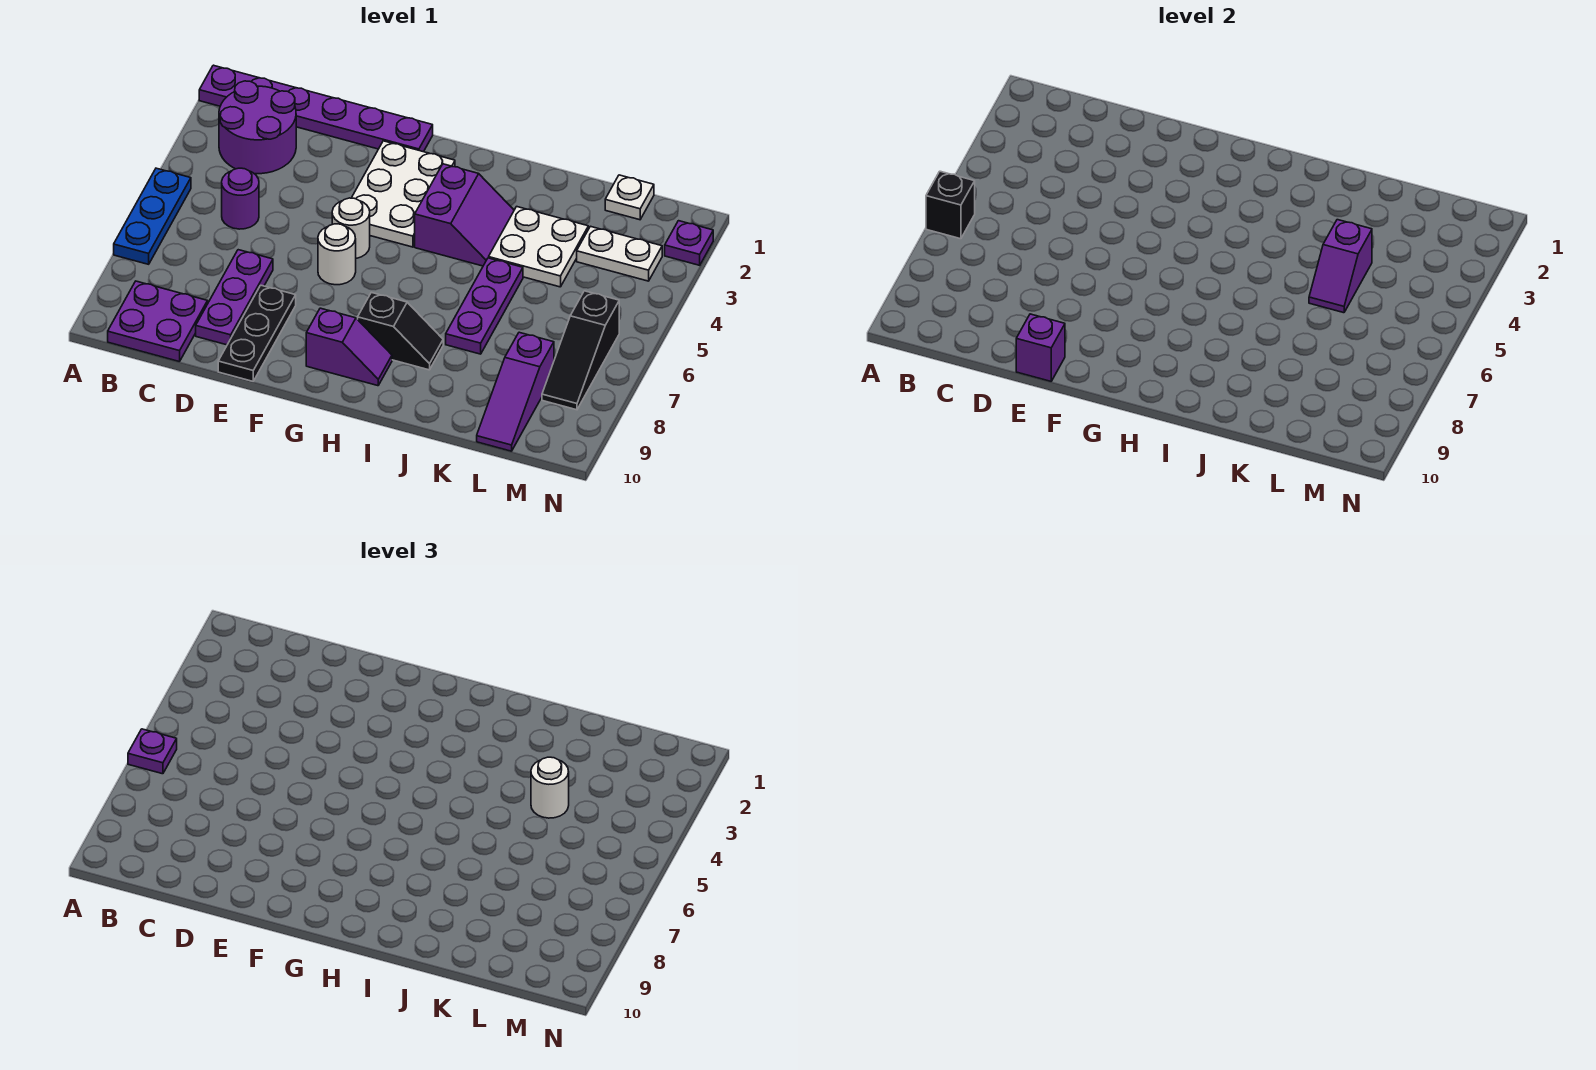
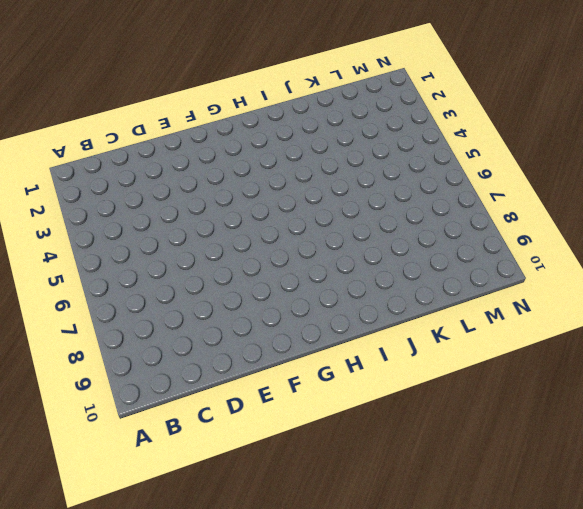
none -> purple 1x6 plate [199,65,433,152]
none -> blue 1x3 plate [114,168,191,264]
none -> purple 2x2 round brick [219,81,296,174]

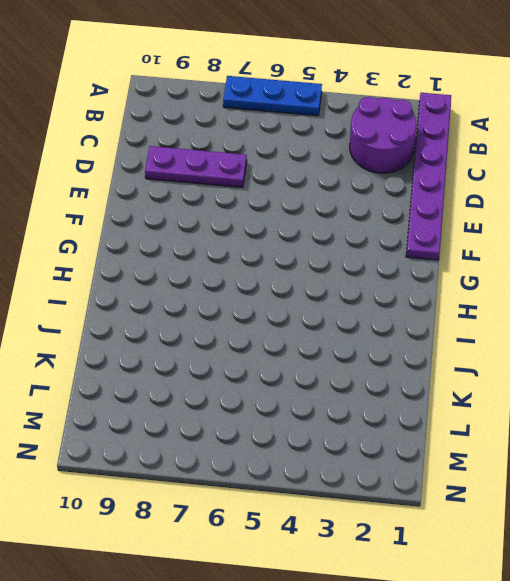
none -> purple 2x2 plate [108,281,208,362]
none -> purple 1x1 round brick [222,168,259,229]
none -> black 1x3 plate [218,285,296,381]

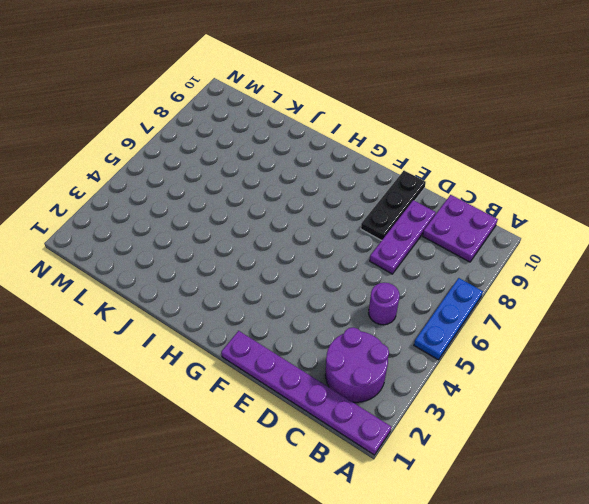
none -> white 2x3 plate [352,141,455,247]
none -> white 1x1 round brick [332,198,370,258]
none -> white 1x1 round brick [318,224,356,285]

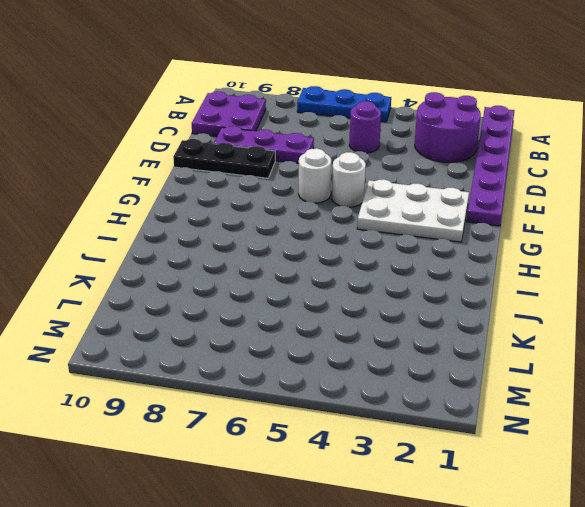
none -> purple 1x2 slope [306,308,392,386]
none -> purple 2x2 slope [415,164,514,266]
none -> black 1x2 slope [358,292,443,370]

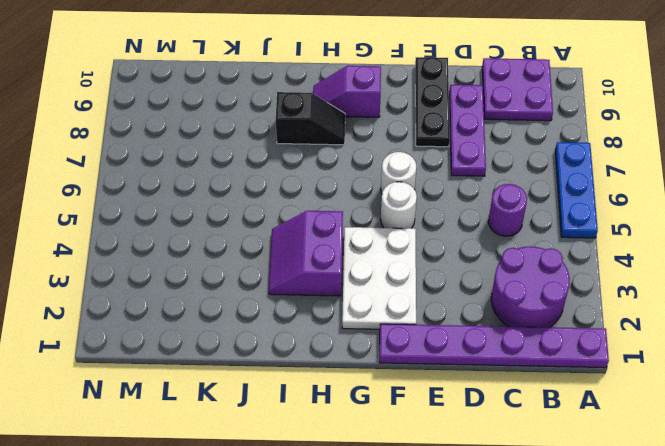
black 1x2 slope [276,92,345,145] -> black 1x2 slope turned to [358,292,443,370]
none -> white 2x2 plate [489,207,588,287]
none -> purple 1x3 plate [446,258,523,354]
none -> white 1x1 plate [605,175,654,220]

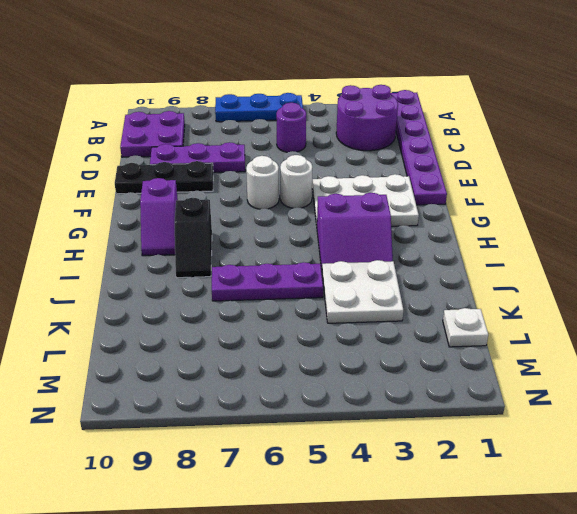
none -> white 1x2 plate [577,226,662,281]
none -> purple 1x3 slope [477,332,554,451]
none -> black 1x3 slope [542,291,619,410]

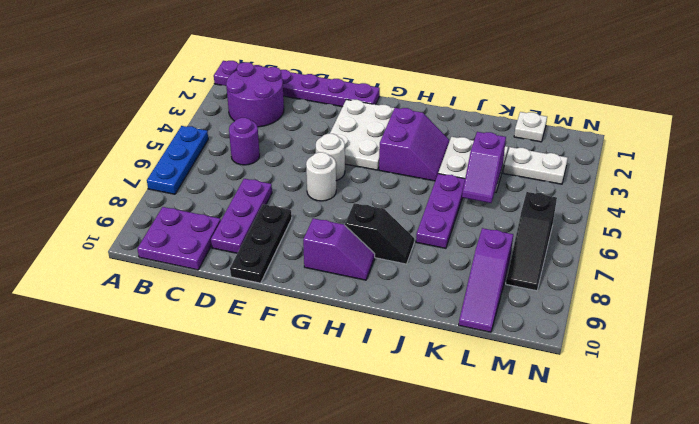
none -> purple 1x1 plate [665,221,713,265]
none -> black 1x1 brick [926,171,975,239]
none -> purple 1x1 brick [1016,314,1065,381]

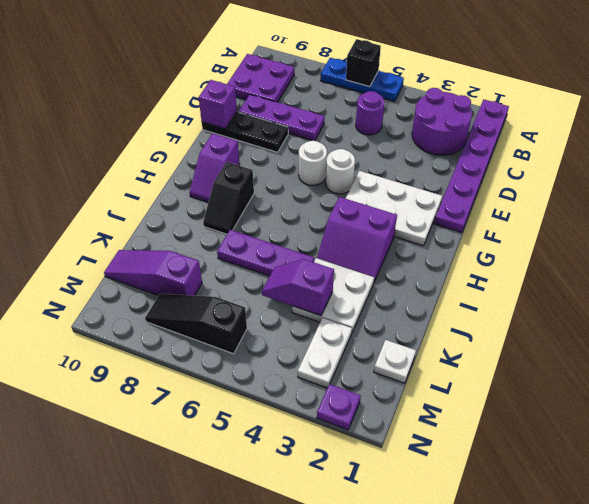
none -> purple 1x1 plate [128,729,177,774]
none -> white 1x1 round brick [531,757,569,818]

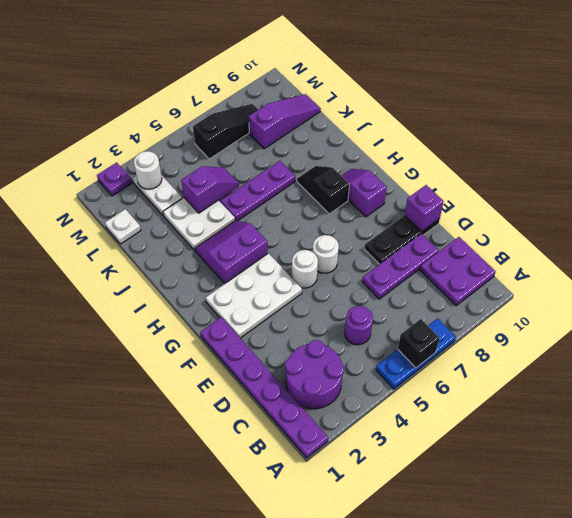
white 1x1 round brick [134,151,162,189] -> white 1x1 round brick moved to [531,757,569,818]
none -> purple 1x1 plate [128,729,177,774]

